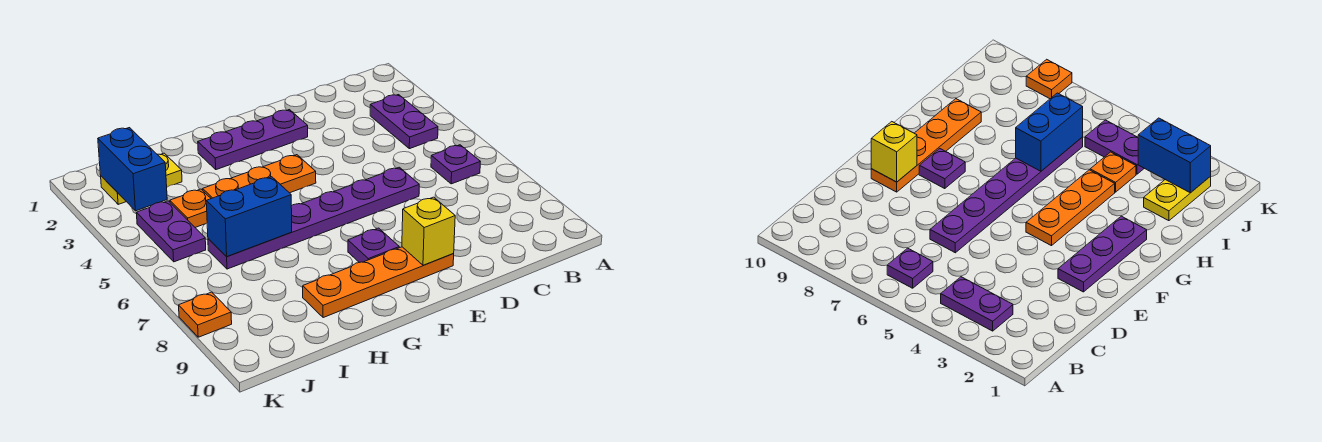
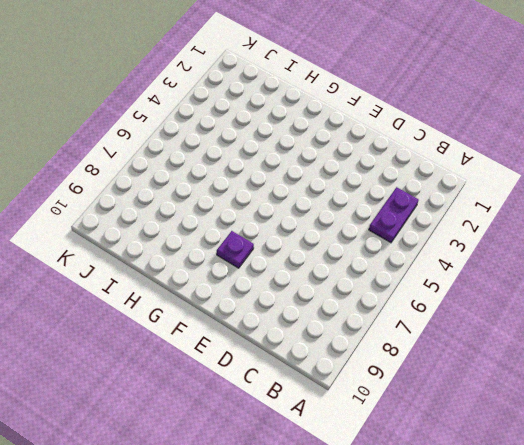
none -> purple 1x1 plate [431,145,480,184]
none -> purple 1x6 plate [208,167,419,269]
none -> purple 1x3 plate [198,110,308,170]

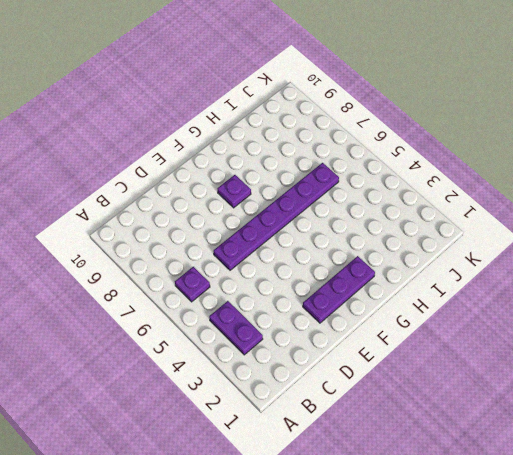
none -> orange 1x4 plate [303,247,454,318]
none -> orange 1x3 plate [203,155,316,199]
none -> yellow 1x2 plate [101,153,182,204]

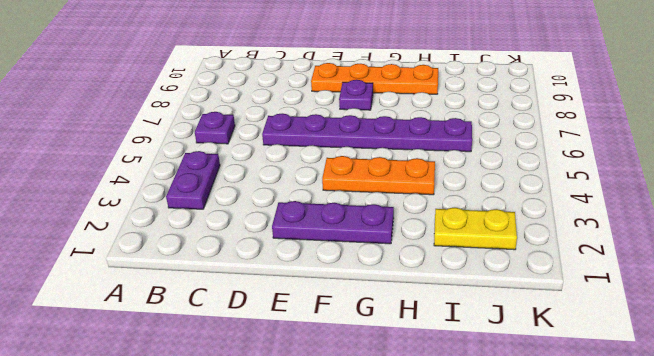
none -> orange 1x1 plate [170,189,211,227]
none -> purple 1x2 plate [136,201,206,262]
none -> orange 1x1 plate [179,292,232,337]

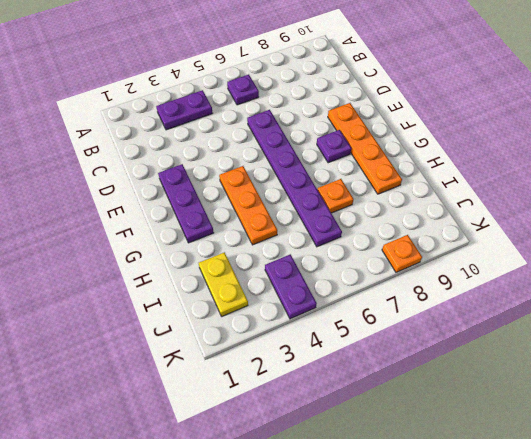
orange 1x1 plate [317,179,354,213] -> orange 1x1 plate moved to [170,189,211,227]
purple 1x2 plate [265,254,317,319] -> purple 1x2 plate turned to [136,201,206,262]
none -> yellow 1x1 brick [402,197,455,265]
none -> blue 1x2 brick [206,177,292,257]
none -> blue 1x2 brick [98,128,167,211]

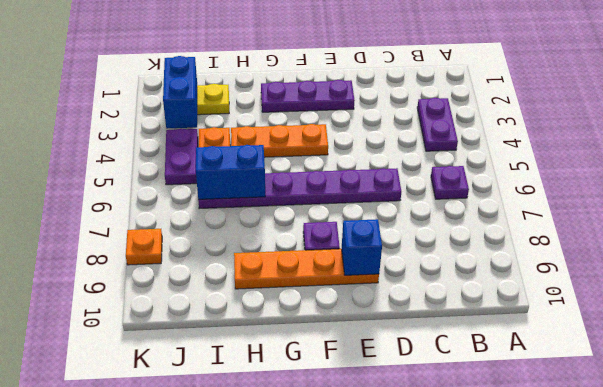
blue 1x1 brick [342,219,382,275] -> yellow 1x1 brick [402,197,455,265]

